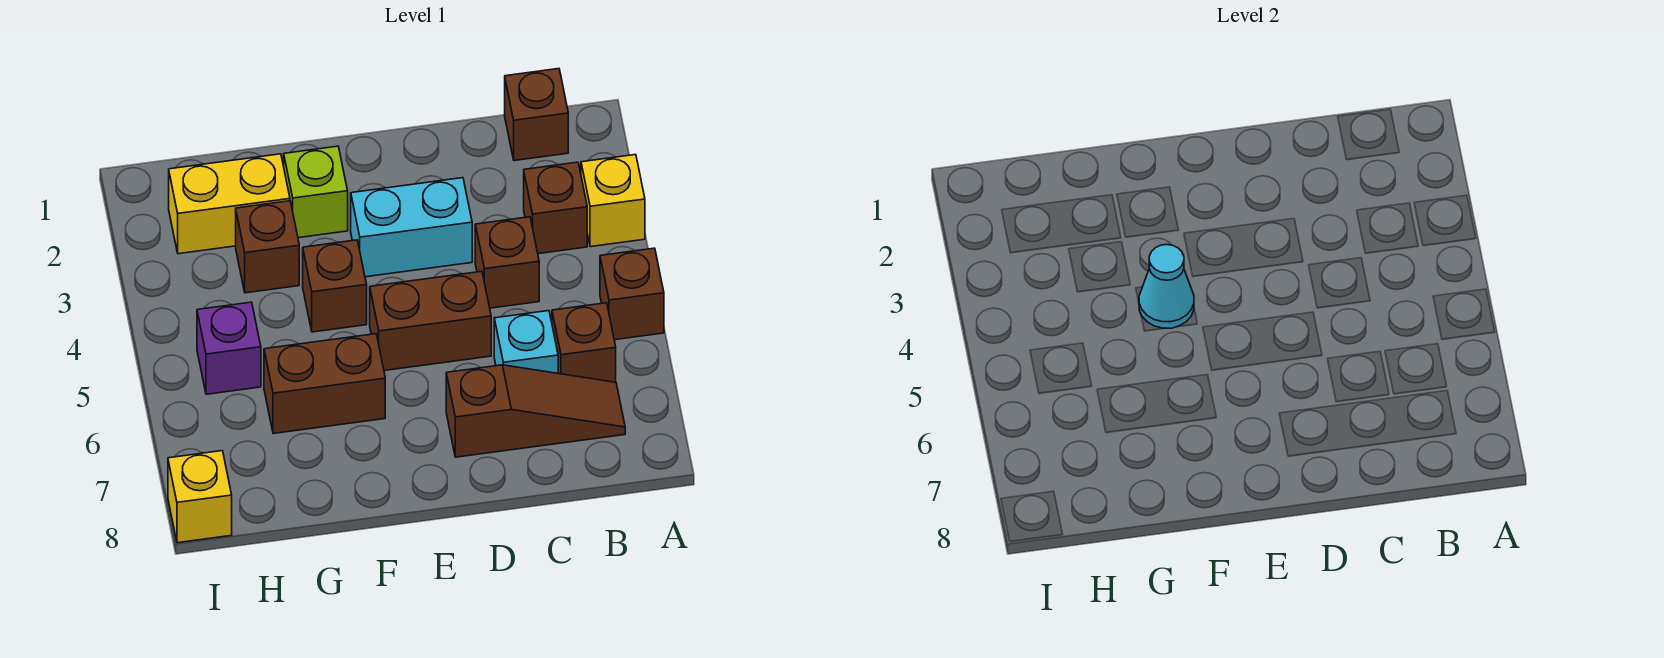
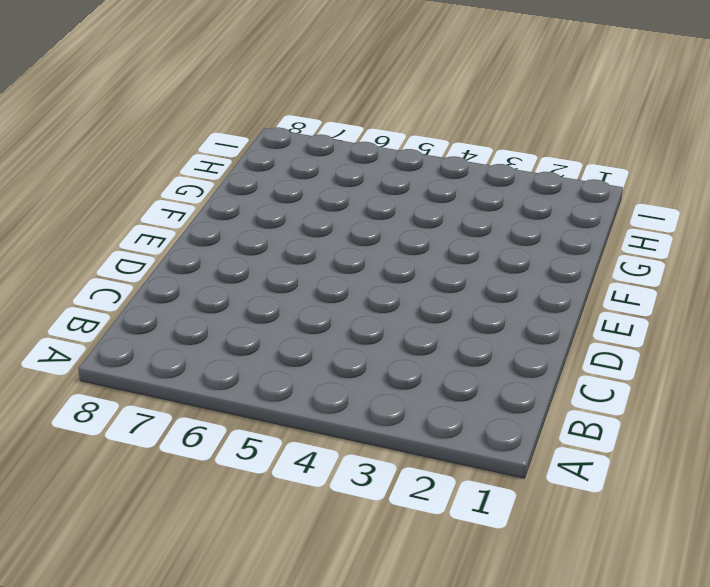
none -> yellow 1x1 brick [581,155,645,247]
none -> brown 1x1 brick [600,248,664,340]
none -> brown 1x1 brick [505,69,568,161]

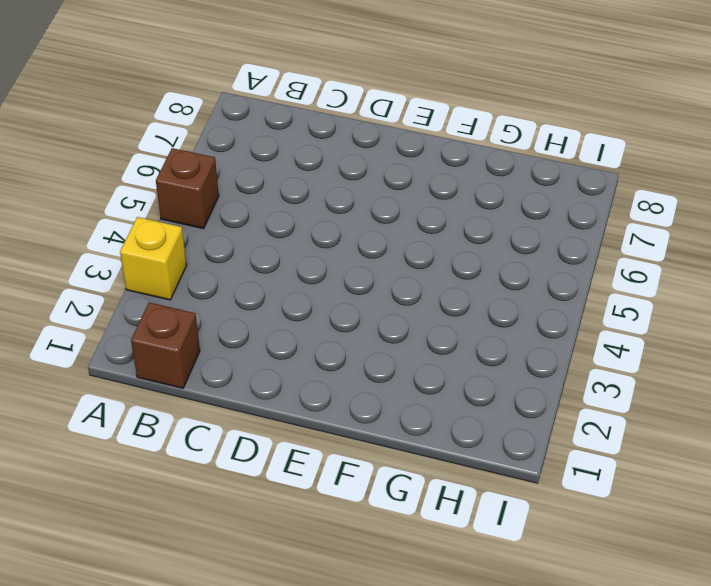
none -> brown 1x1 brick [524,162,587,254]
none -> brown 1x1 brick [552,303,616,382]
none -> brown 1x3 slope [446,365,625,457]

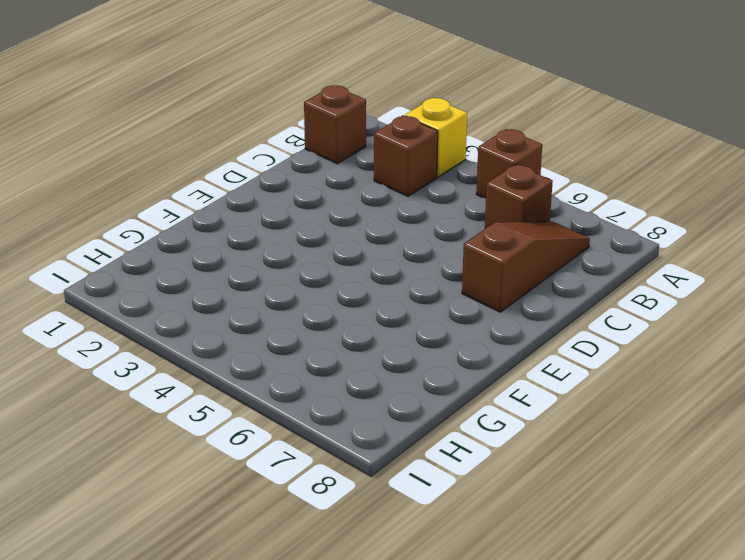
none -> brown 1x1 brick [475,217,539,308]
none -> cyan 1x1 brick [494,311,558,373]
none -> cyan 1x2 brick [351,178,472,277]

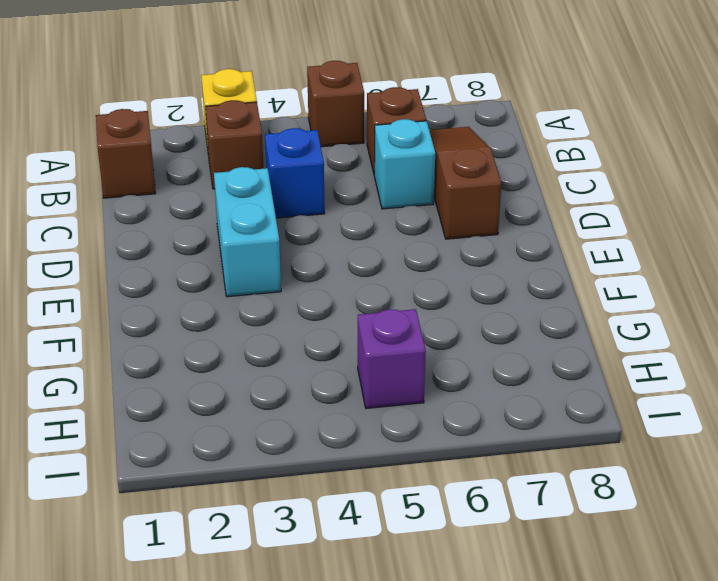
blue 1x1 brick [265,128,325,218] -> brown 1x1 brick [475,217,539,308]
none -> brown 1x2 brick [370,271,491,371]
none -> lime 1x1 brick [284,146,348,238]
none -> brown 1x1 brick [303,240,367,332]

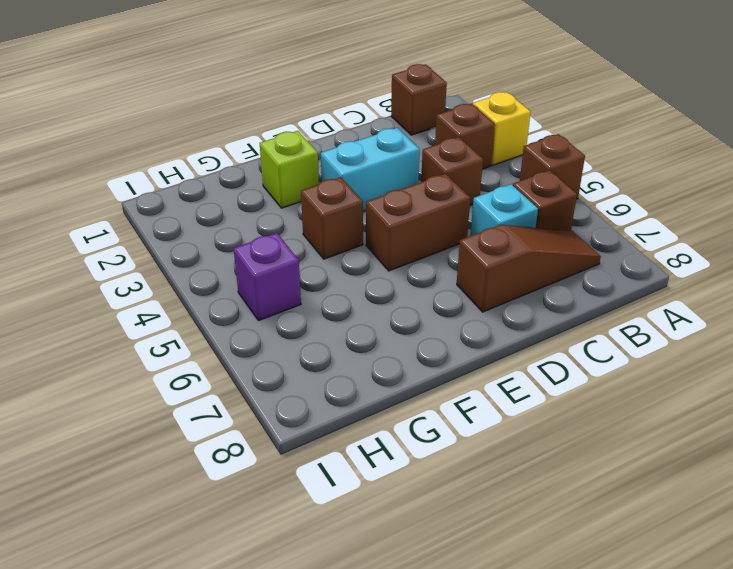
none -> brown 1x2 brick [264,334,385,434]
none -> yellow 1x2 brick [169,154,290,254]
none -> brown 1x1 brick [236,201,299,293]

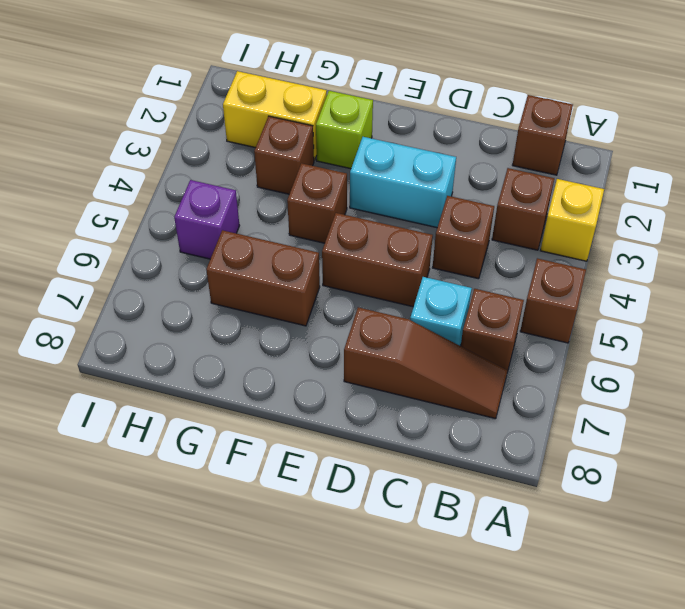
none -> yellow 1x1 brick [168,451,232,543]
none -> cyan 1x1 cone [1139,244,1194,328]

